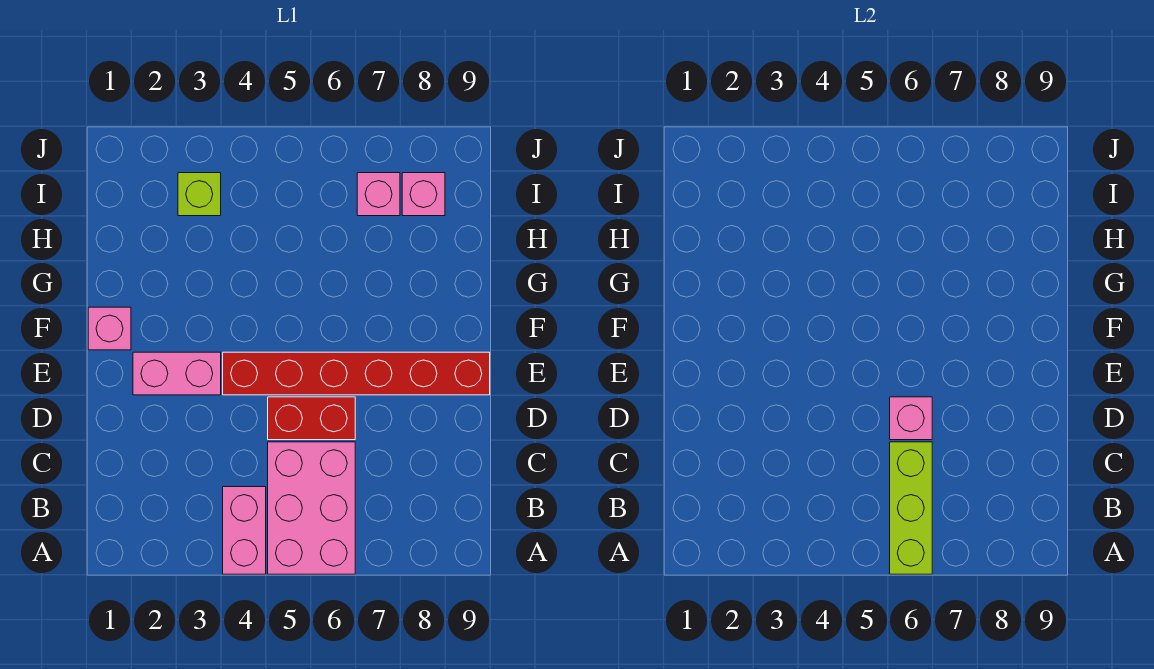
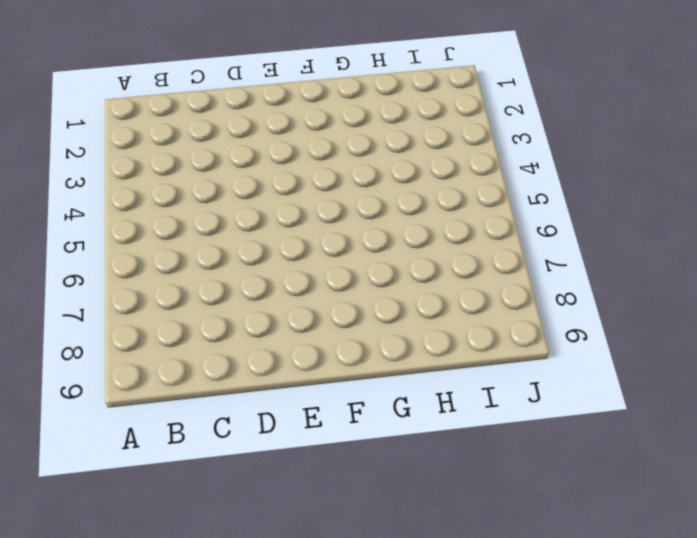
none -> pink 1x2 brick [223,487,266,574]
none -> pink 2x3 brick [268,442,355,574]

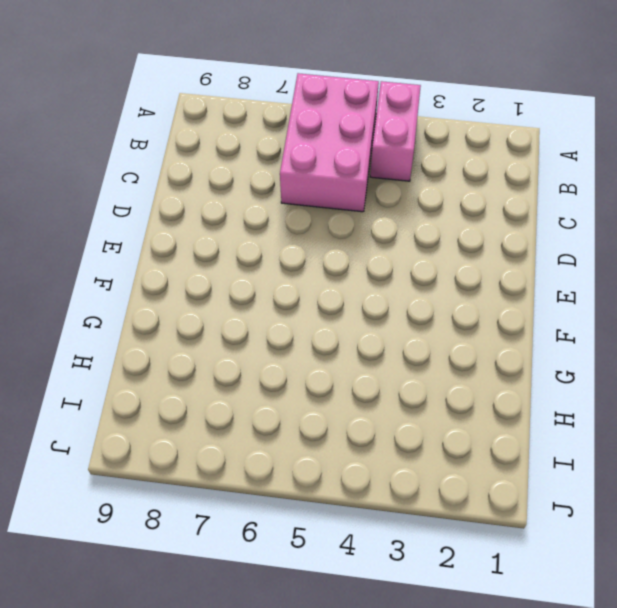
none -> red 1x2 brick [268,397,355,440]
none -> pink 1x2 brick [133,352,221,395]

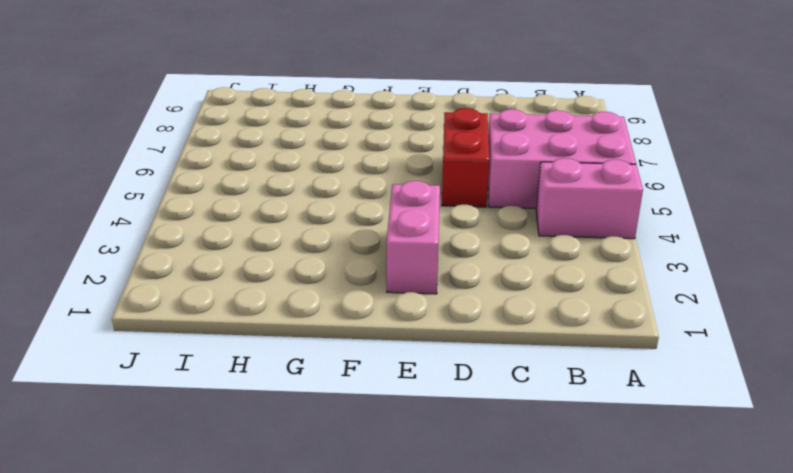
none -> red 1x6 brick [223,352,490,395]
none -> pink 1x1 brick [88,307,131,350]

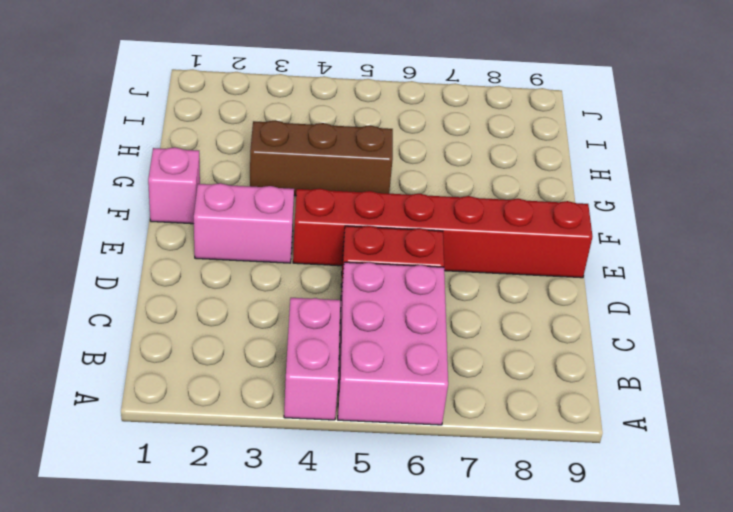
brown 1x3 brick [250,120,393,196] -> none
none -> lime 1x1 brick [178,173,221,216]
none -> pink 1x1 brick [357,173,400,216]

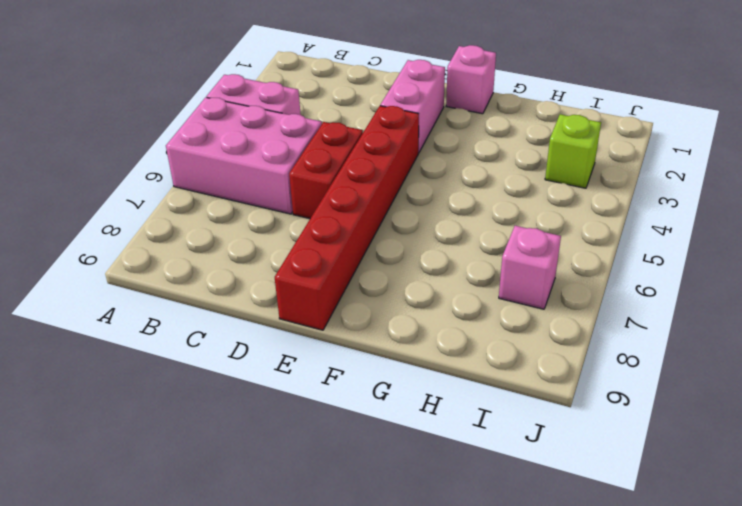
none -> pink 1x1 brick [402,173,445,216]
none -> lime 1x3 brick [890,442,932,574]

